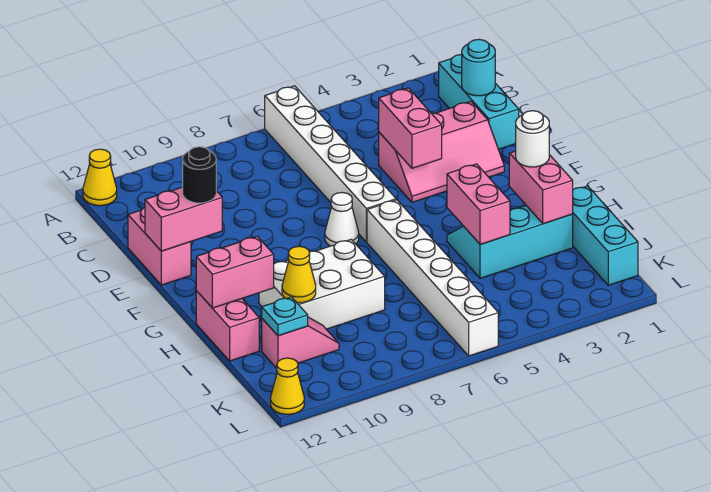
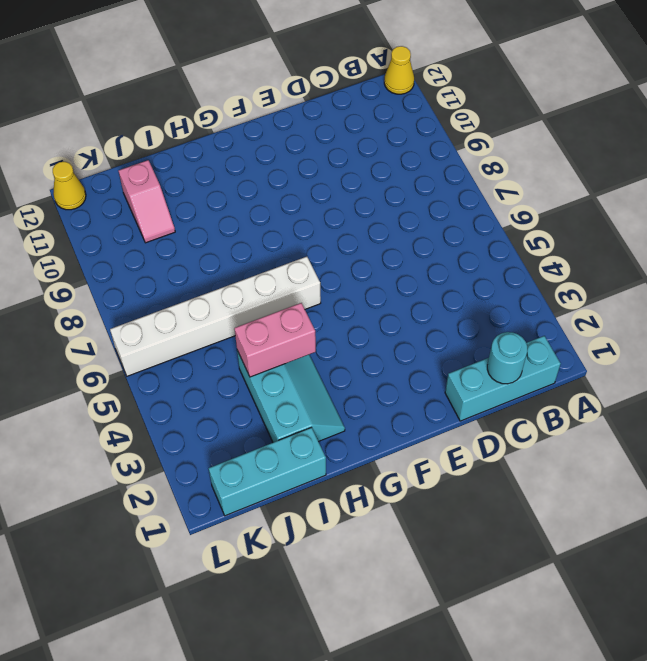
none -> white 1x6 brick [265,86,396,242]
none -> pink 2x3 slope [379,102,504,202]
none -> pink 1x2 brick [128,208,191,285]

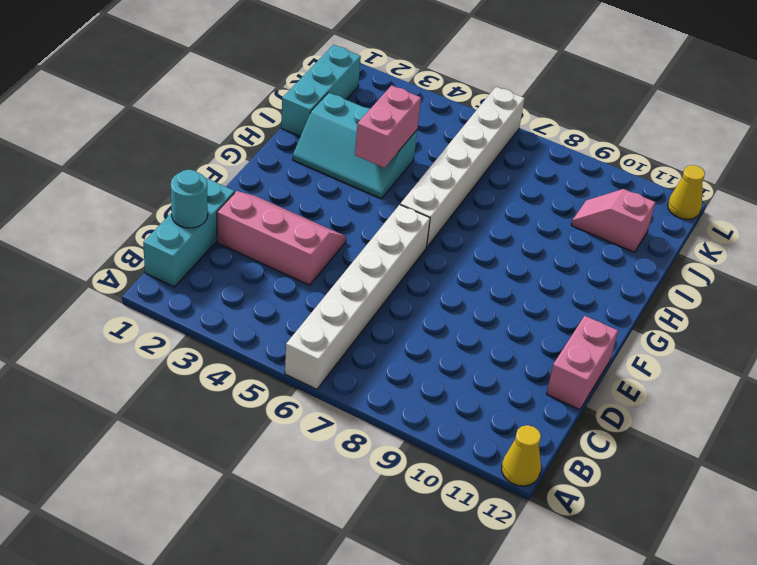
none -> white 1x1 cone [325,193,359,246]
none -> white 2x3 brick [259,239,385,329]
none -> pink 1x2 brick [196,291,259,361]

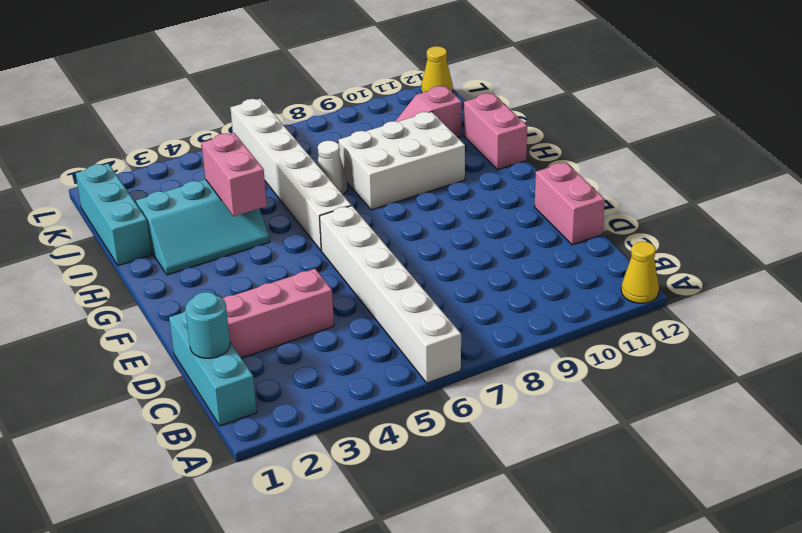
white 1x1 cone [317,141,348,194] -> white 1x1 cone moved to [325,193,359,246]
none -> pink 1x2 brick [379,88,442,168]
none -> pink 1x2 brick [145,187,222,251]
none -> pink 1x2 brick [509,151,573,224]

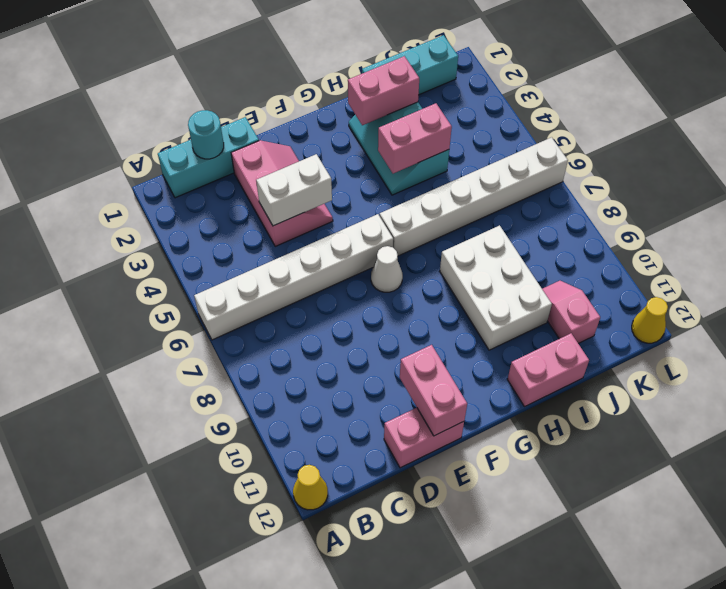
white 1x2 brick [256,154,332,226] -> pink 1x2 brick [379,88,442,168]
none -> pink 1x2 brick [196,236,274,308]
none -> yellow 1x1 cone [282,246,316,303]
none -> cyan 1x1 plate [262,297,308,336]

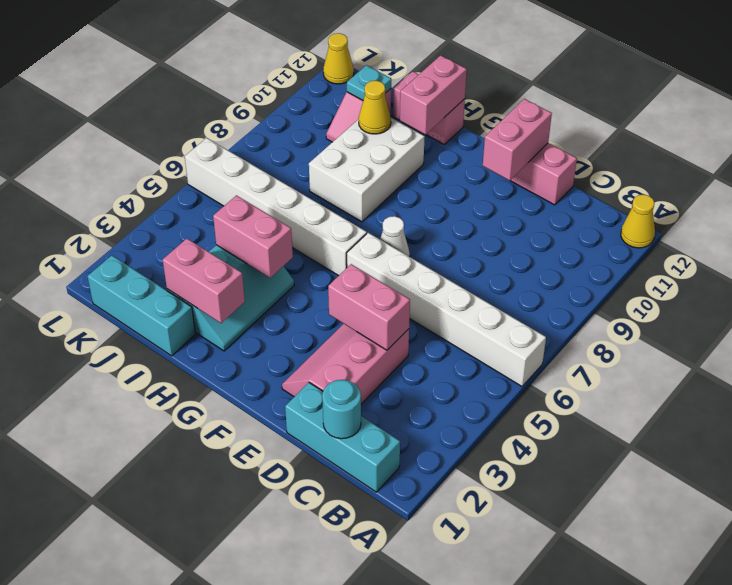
none -> black 1x1 round brick [183,147,216,203]
none -> white 1x1 round brick [516,111,549,167]

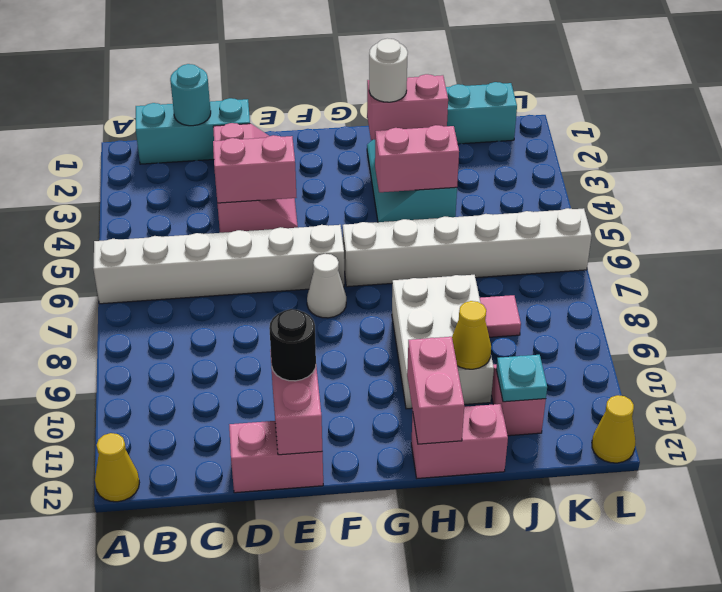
pink 1x1 tile [480,295,521,337] -> none

